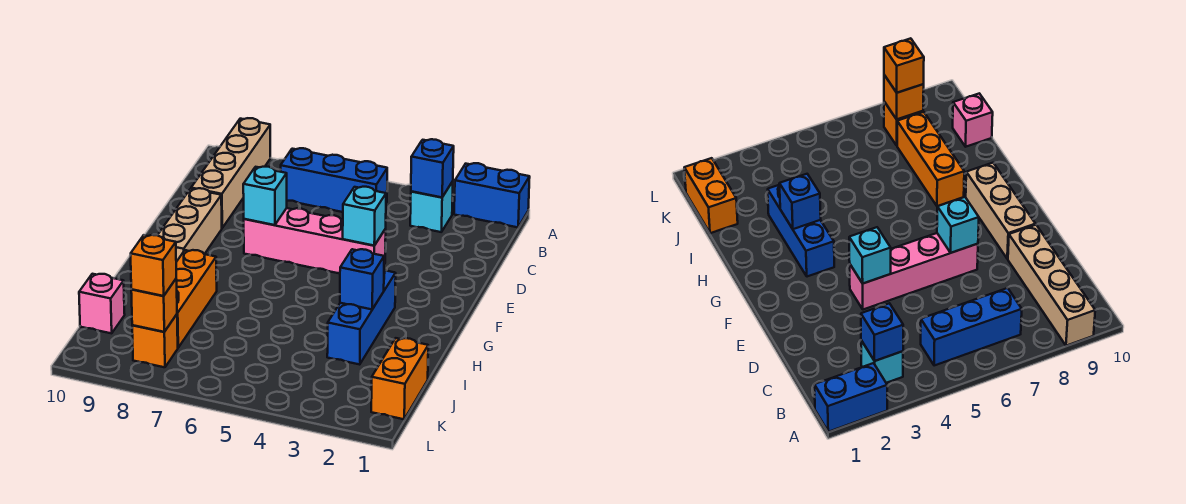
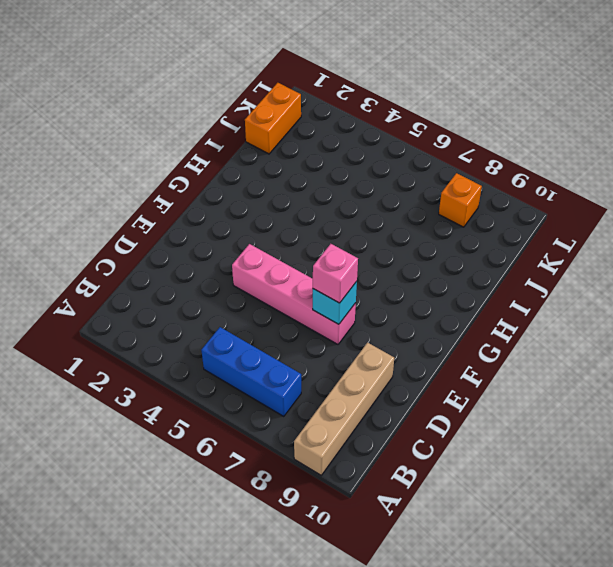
pink 1x1 brick [313,244,358,303] -> pink 1x1 brick moved to [79,274,125,333]
none -> blue 1x2 brick [454,163,530,227]
none -> cyan 1x1 brick [410,181,453,232]
none -> tan 1x3 brick [157,188,222,262]

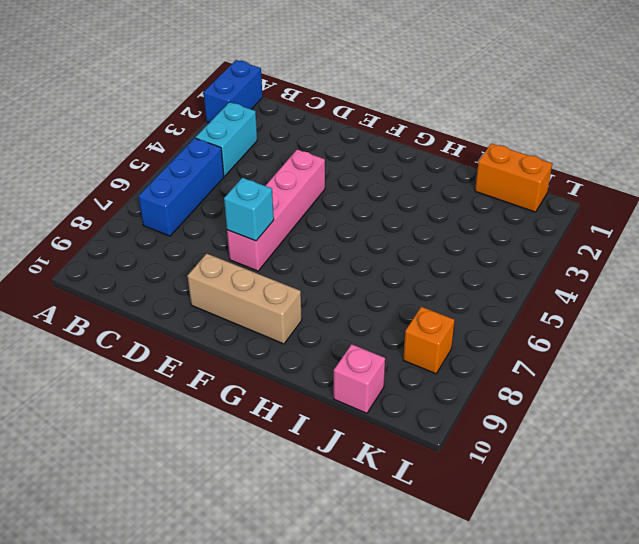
cyan 1x2 brick [195,102,257,176] -> cyan 1x1 brick [410,181,453,232]
none -> tan 1x4 brick [191,118,270,228]
none -> blue 1x3 brick [327,270,396,364]
none -> orange 1x3 brick [176,250,217,348]

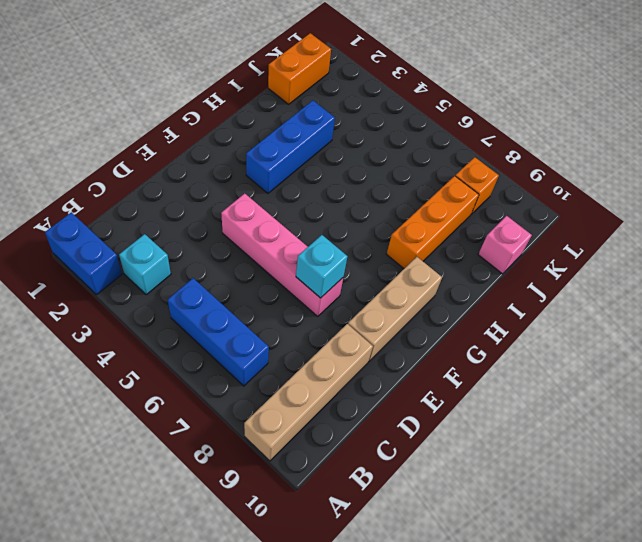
none -> blue 1x1 brick [411,139,454,197]
none -> cyan 1x1 brick [343,187,386,245]
none -> blue 1x1 brick [340,249,384,309]

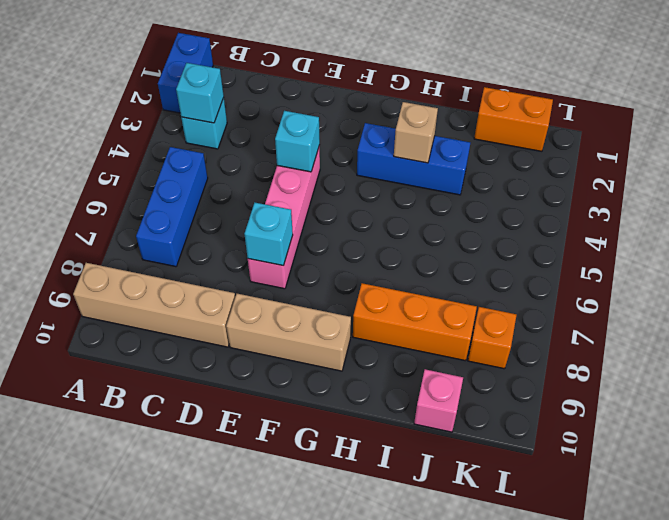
cyan 1x1 brick [176,63,224,123] -> blue 1x1 brick [411,139,454,197]
tan 1x1 brick [394,102,438,163] -> blue 1x1 brick [340,249,384,309]
none -> orange 1x1 brick [131,279,177,332]
none -> orange 1x1 brick [131,235,176,296]

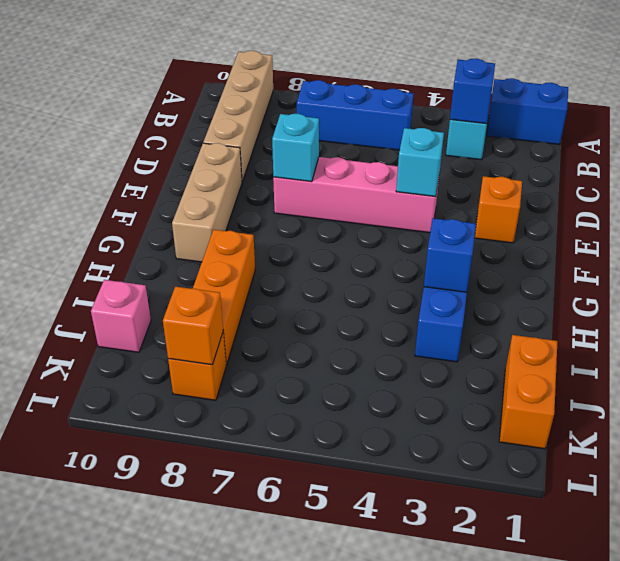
orange 1x1 brick [475,176,522,243] -> orange 1x1 brick moved to [131,235,176,296]

